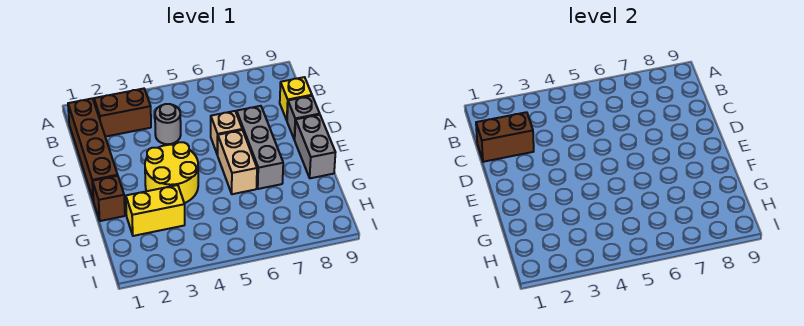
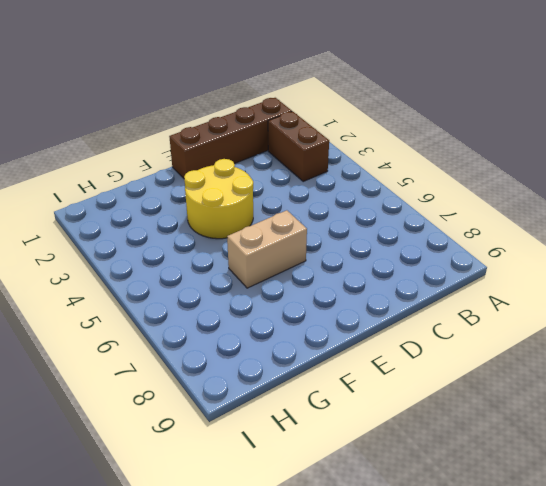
none -> grey 1x1 round brick [155,104,181,144]
none -> yellow 1x1 brick [280,77,312,120]
none -> tan 1x1 brick [211,111,242,155]

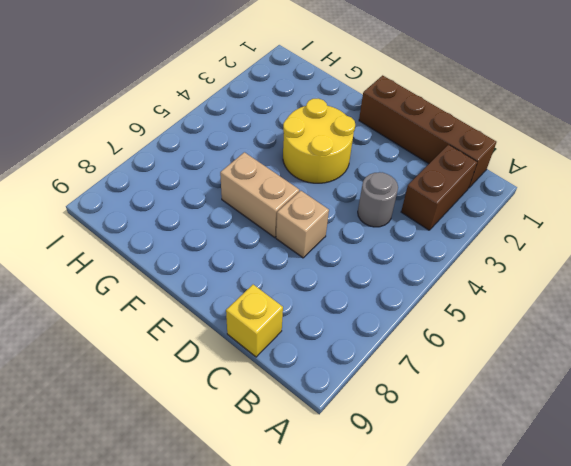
none -> grey 1x3 brick [237,106,283,189]
none -> grey 1x1 brick [287,96,320,140]
none -> grey 1x2 brick [295,115,335,178]

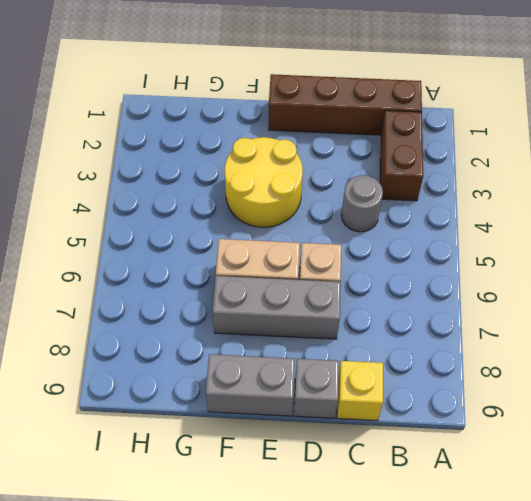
none -> brown 1x1 brick [93,176,125,221]
none -> yellow 1x2 brick [126,185,185,236]
none -> brown 1x2 brick [476,112,534,162]

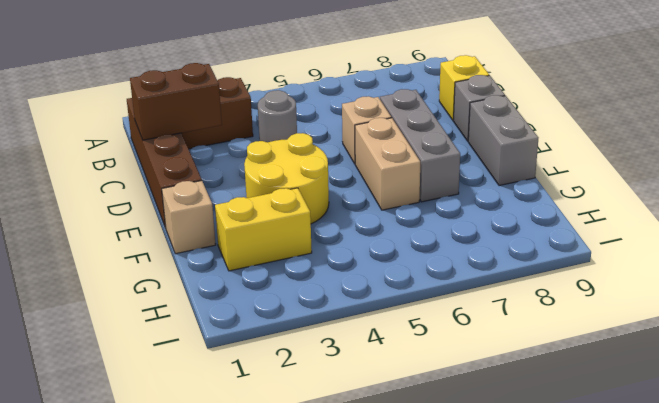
tan 1x1 brick [162,181,216,254] -> brown 1x1 brick [93,176,125,221]

